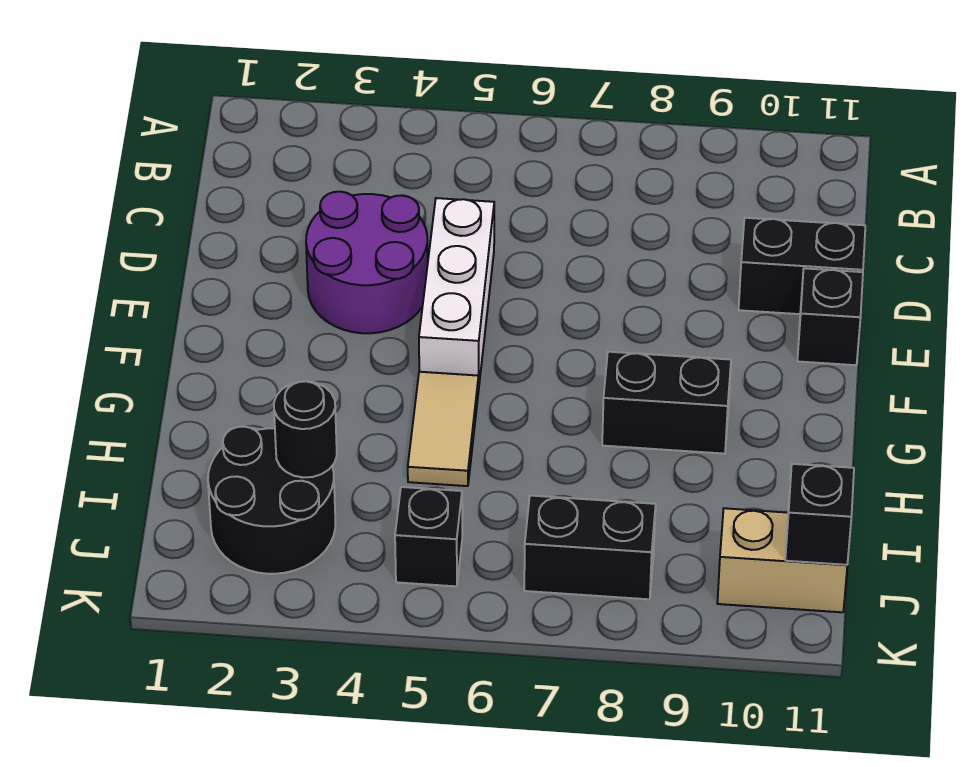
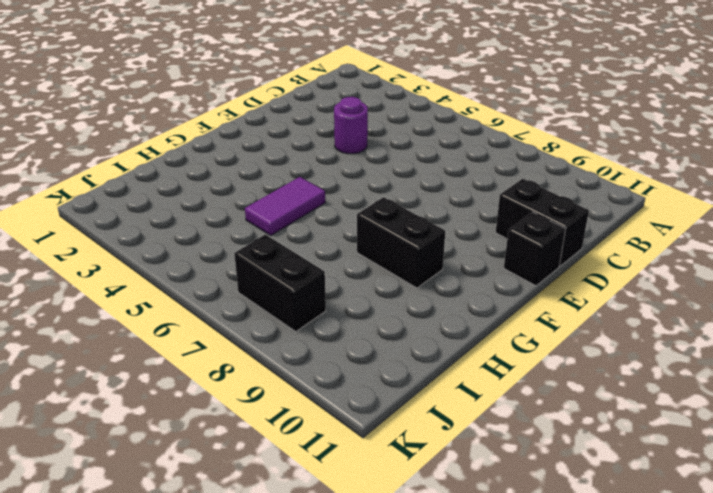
purple 1x1 round brick [334,97,368,154] -> purple 2x2 round brick [306,192,428,333]
purple 1x2 tile [245,177,325,235] -> tan 1x2 tile [408,372,479,486]
none -> white 1x3 brick [419,198,494,383]
none -> black 2x2 round brick [208,427,335,574]
none -> black 1x1 brick [395,487,462,586]

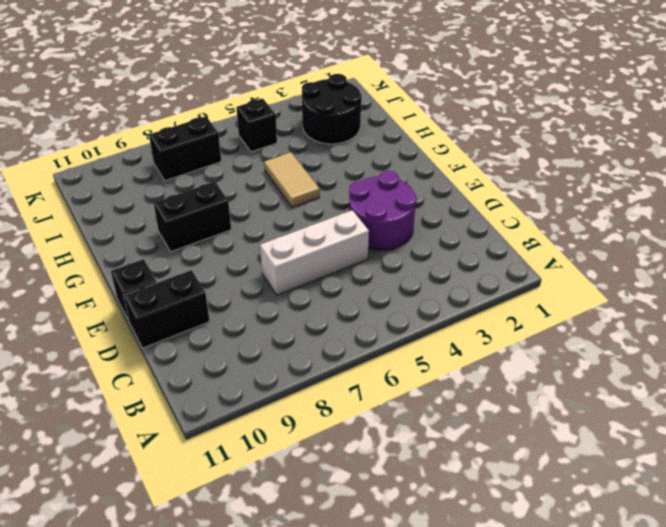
white 1x3 brick [260,210,369,295] -> white 1x3 brick turned to [419,198,494,383]
none -> tan 1x2 brick [717,508,847,612]
none -> black 1x1 round brick [274,381,337,478]
none -> black 1x1 brick [785,464,854,565]

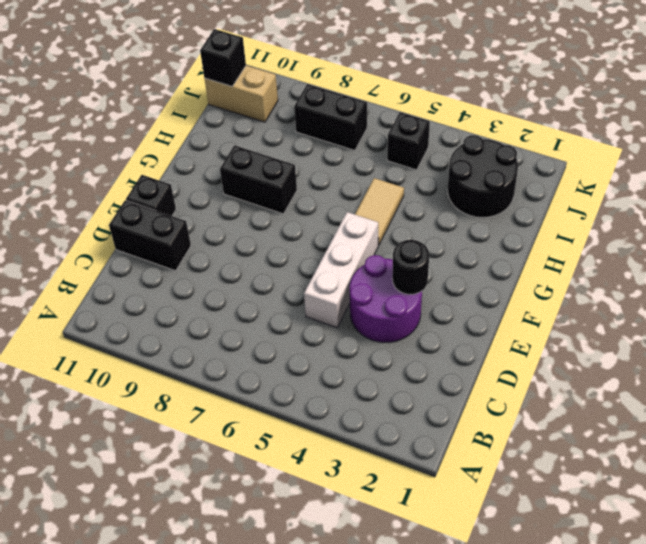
black 1x1 round brick [392,240,429,294] -> black 1x1 round brick moved to [274,381,337,478]

